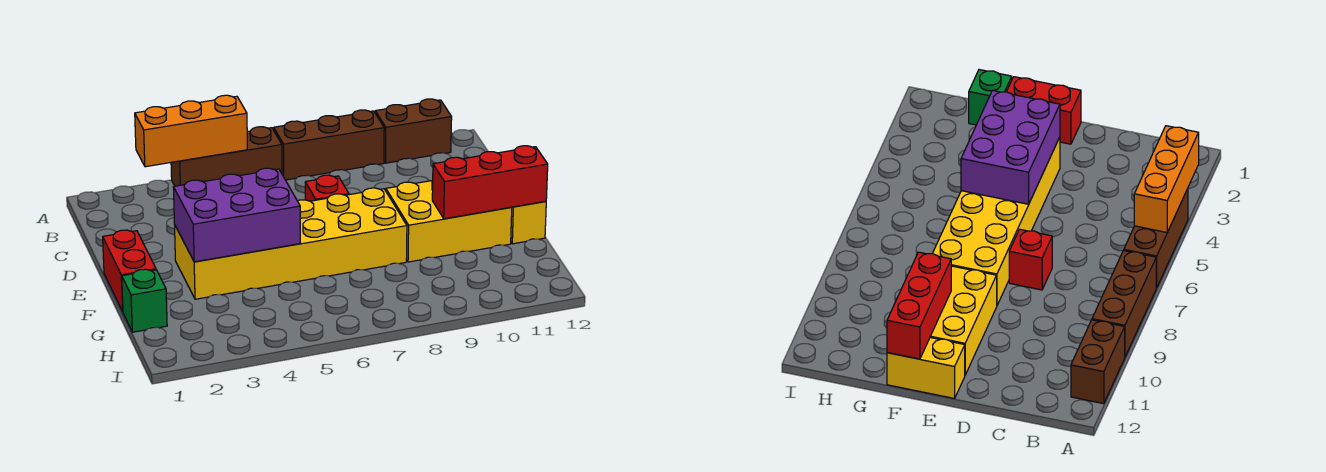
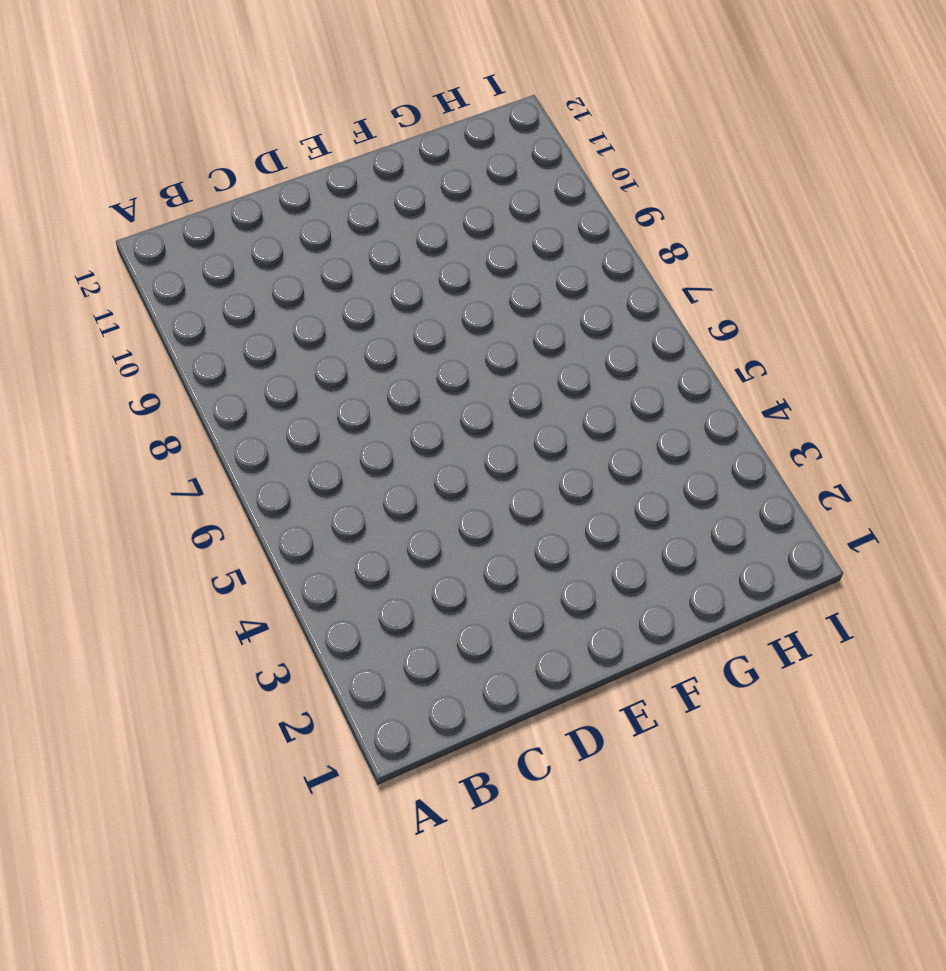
none -> brown 1x3 brick [171,127,282,186]
none -> brown 1x3 brick [274,110,384,180]
none -> brown 1x2 brick [375,99,452,163]

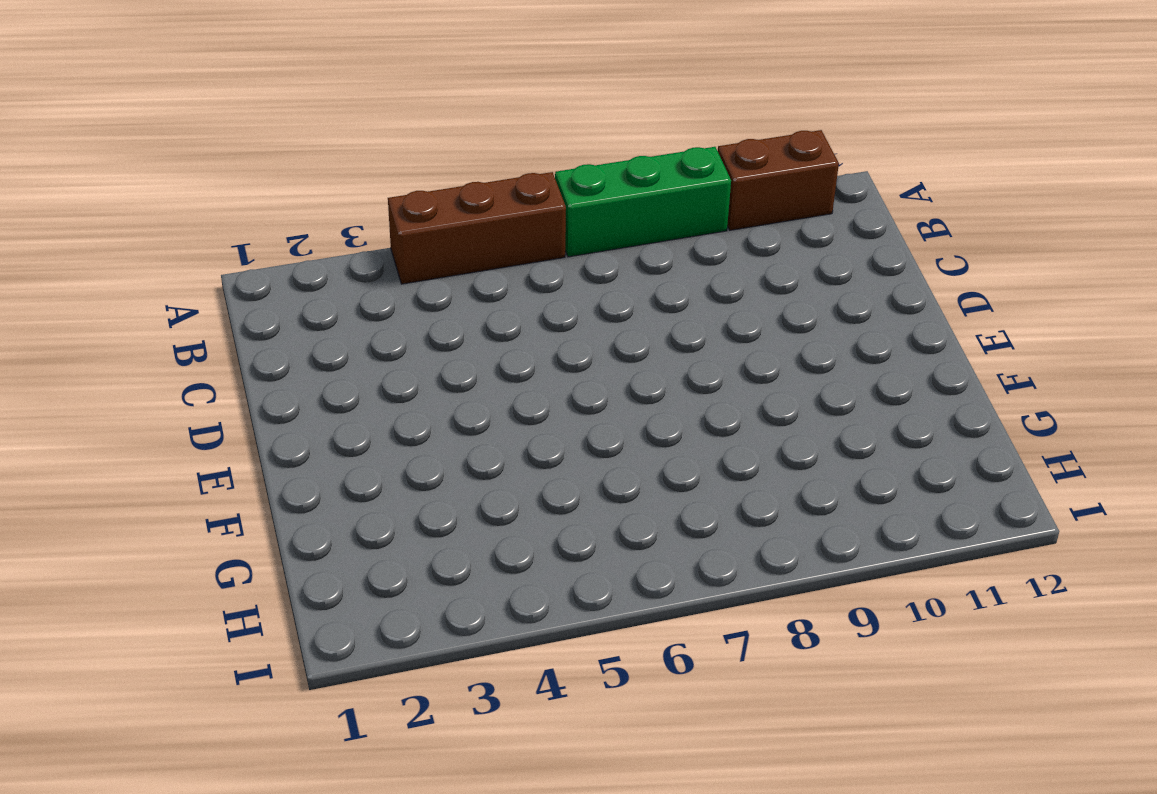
green 1x3 brick [555,147,731,257] -> brown 1x3 brick [274,110,384,180]
none -> red 1x1 brick [305,175,349,201]
none -> red 1x2 brick [103,230,156,311]
none -> yellow 2x6 brick [175,188,407,299]

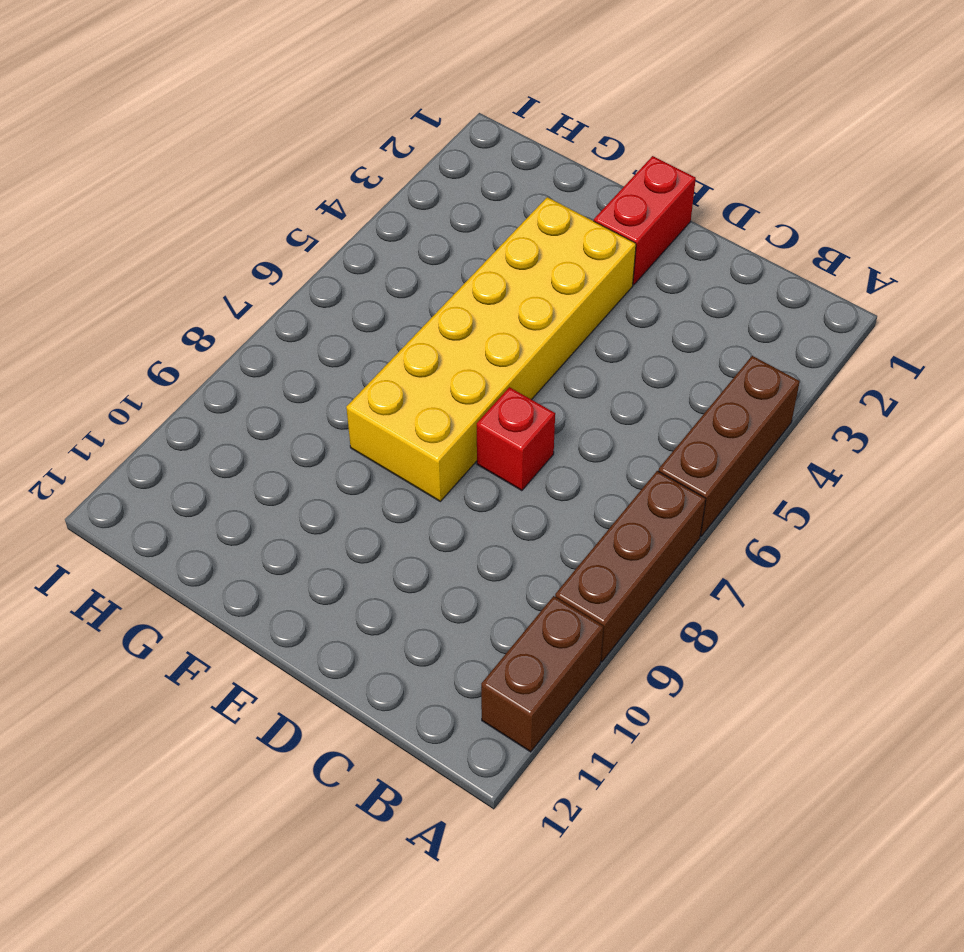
red 1x2 brick [594,156,696,285] -> red 1x2 brick turned to [103,230,156,311]
none -> yellow 2x3 brick [386,180,512,262]
none -> yellow 1x2 brick [511,201,546,244]
none -> green 1x1 brick [122,269,167,332]

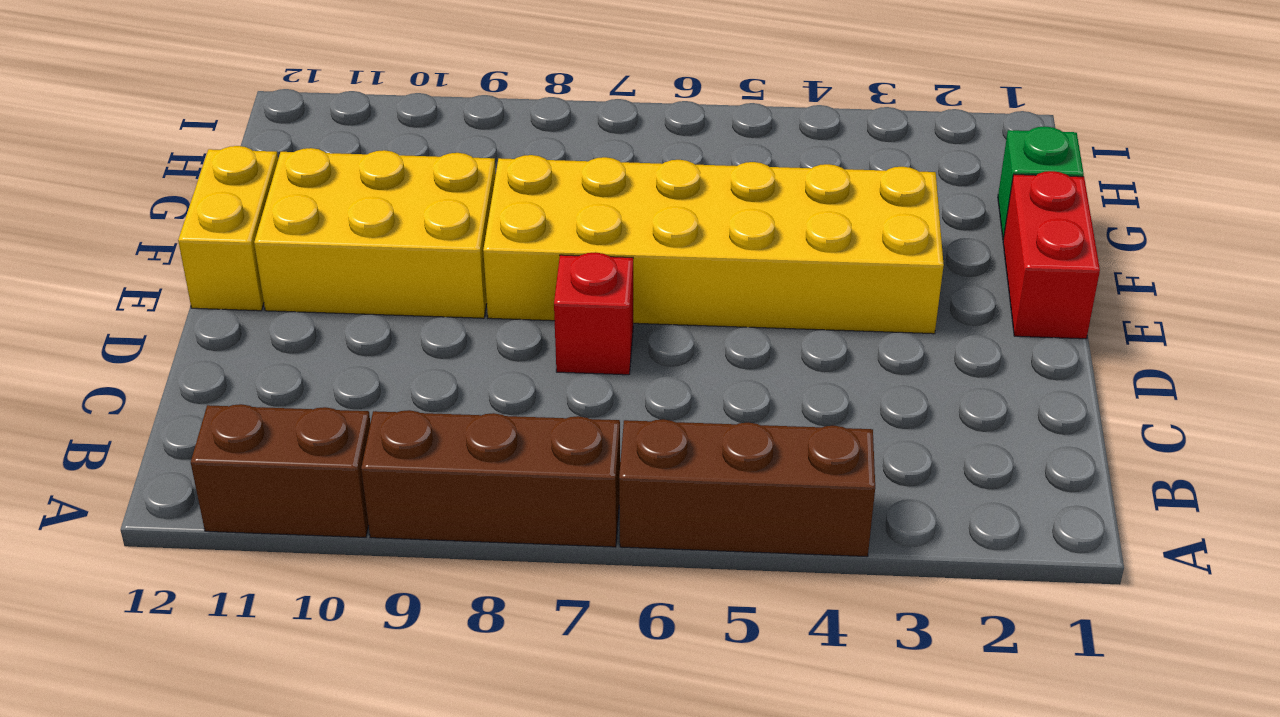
none -> orange 1x3 brick [135,95,247,167]
none -> purple 2x3 brick [173,168,300,262]
none -> red 1x3 brick [432,146,548,219]

